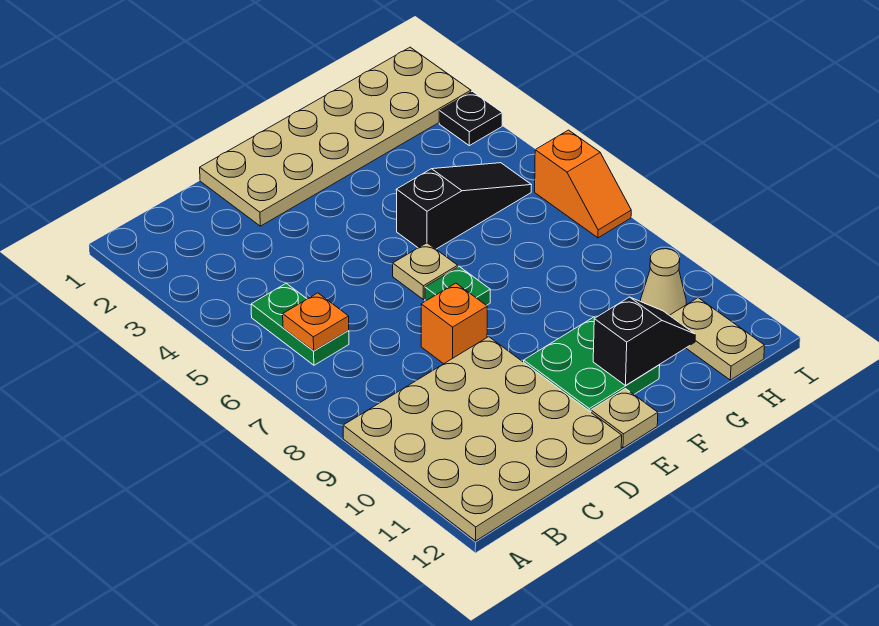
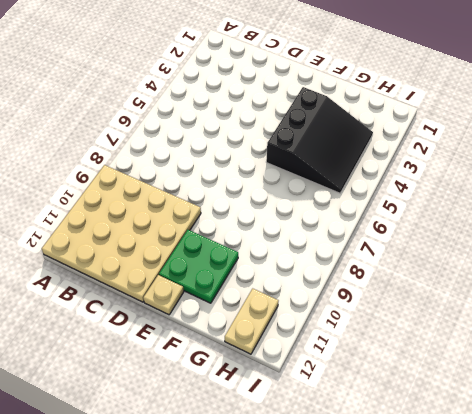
black 3x3 slope [266,87,373,193] -> black 1x3 slope [396,163,532,249]
none -> green 1x2 plate [251,283,349,365]
none -> tan 2x6 plate [200,47,471,226]
none -> orange 1x1 brick [421,283,487,364]

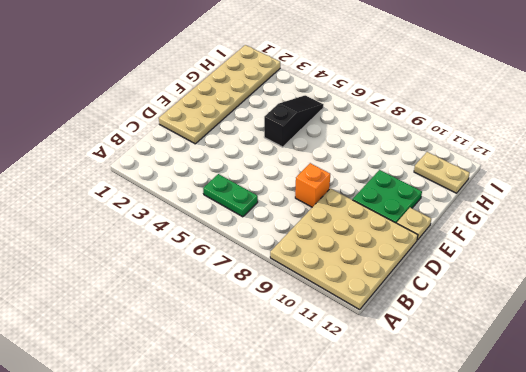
none -> tan 1x1 plate [393,243,458,300]
none -> green 1x1 plate [425,267,490,305]
none -> tan 1x1 cone [641,249,686,315]

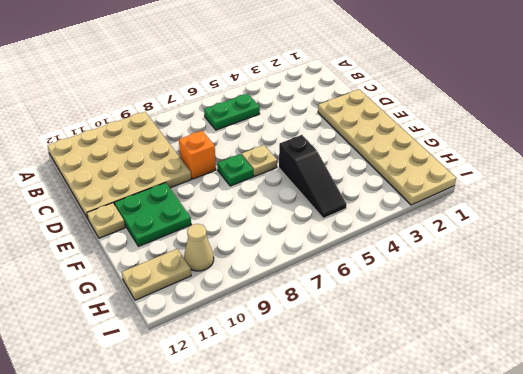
none -> black 1x1 plate [439,91,502,146]
none -> orange 1x2 slope [535,130,631,238]
none -> orange 1x1 plate [283,293,349,351]

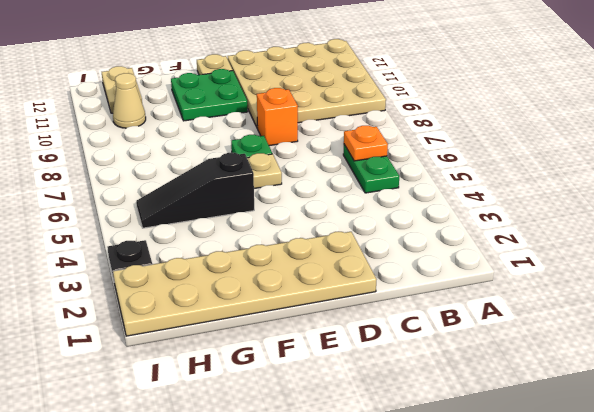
none -> orange 1x2 slope [535,130,631,238]
none -> black 1x2 slope [593,297,695,385]

